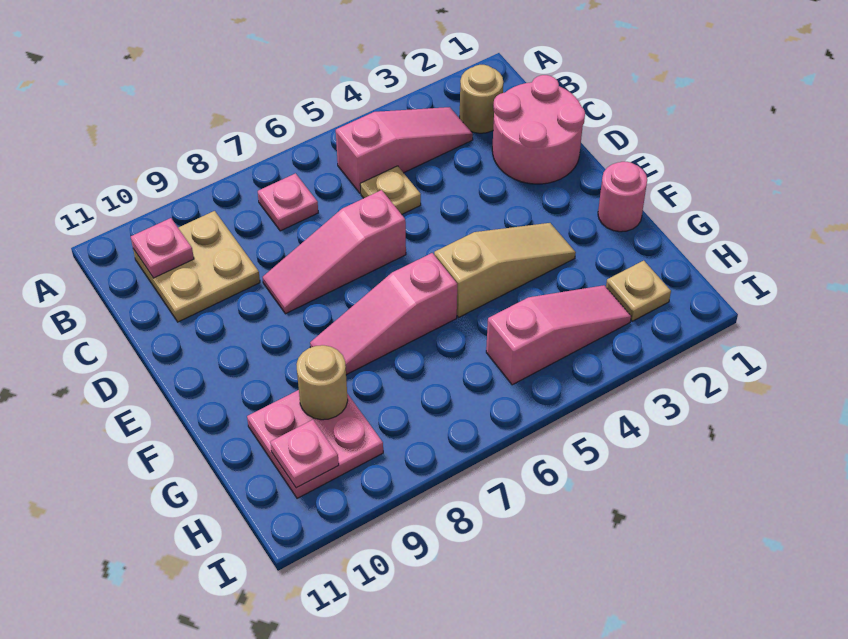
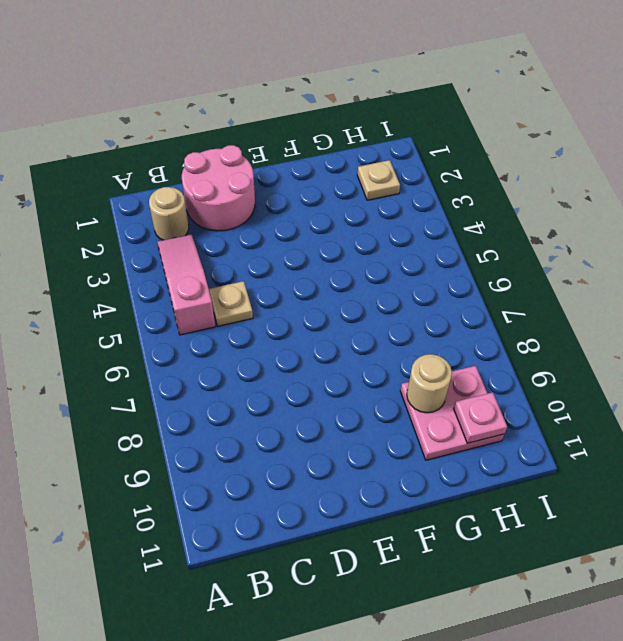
none -> pink 1x1 plate [258,173,318,231]
none -> tan 2x2 plate [133,211,260,322]
none -> pink 1x3 slope [263,190,406,314]

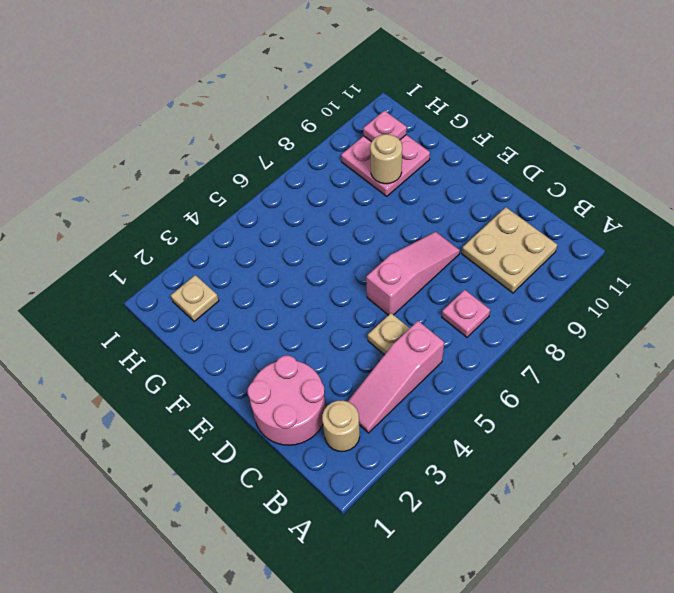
none -> pink 1x1 round brick [598,162,647,232]
none -> tan 1x3 slope [434,223,576,317]
none -> pink 1x3 slope [310,253,457,375]

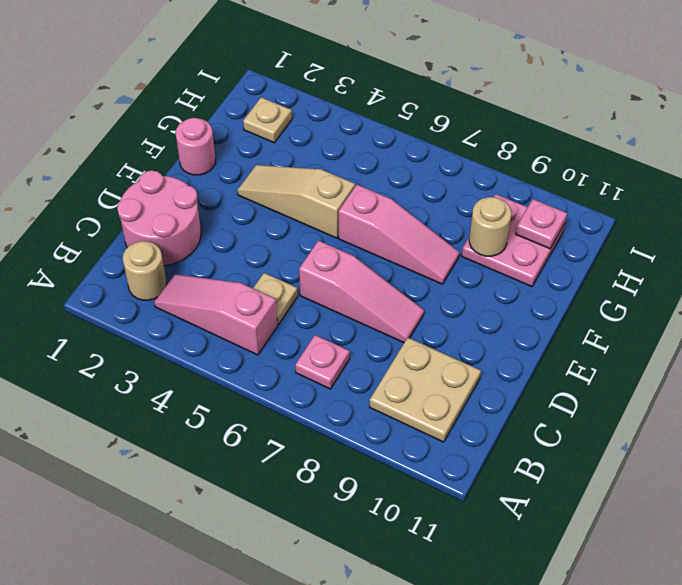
none -> pink 1x3 slope [486,285,631,385]
none -> pink 1x1 plate [131,218,194,278]

